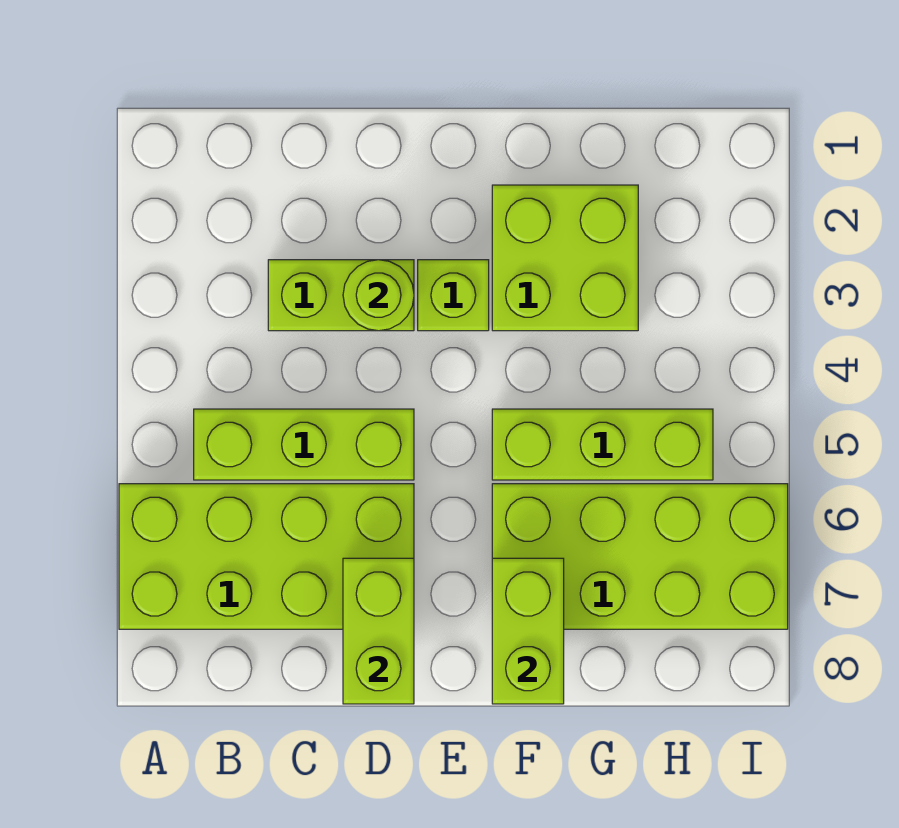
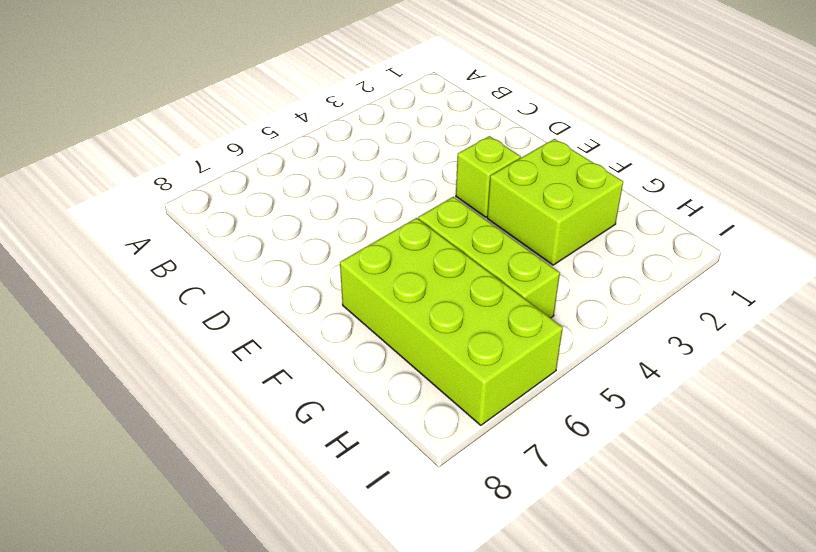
none -> lime 2x4 brick [119,484,414,629]
none -> lime 1x3 brick [194,409,414,480]

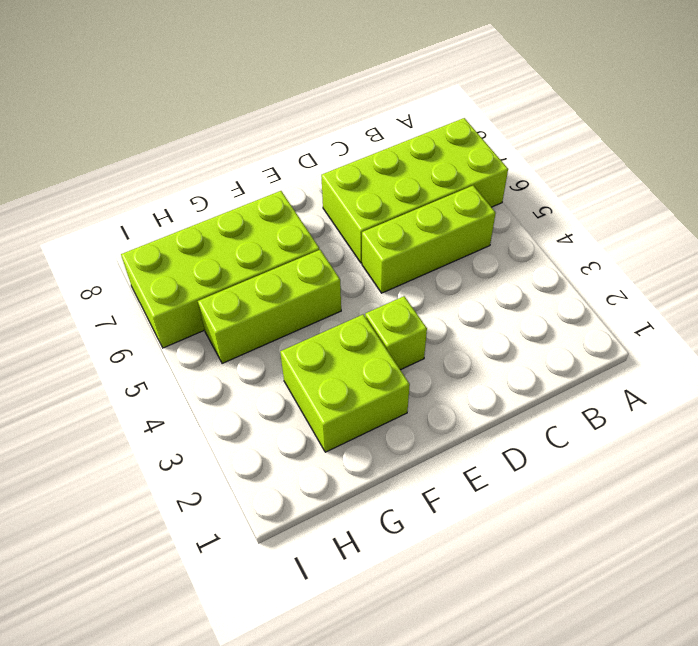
none -> lime 1x2 brick [268,260,414,331]
none -> lime 1x1 round brick [343,260,414,331]

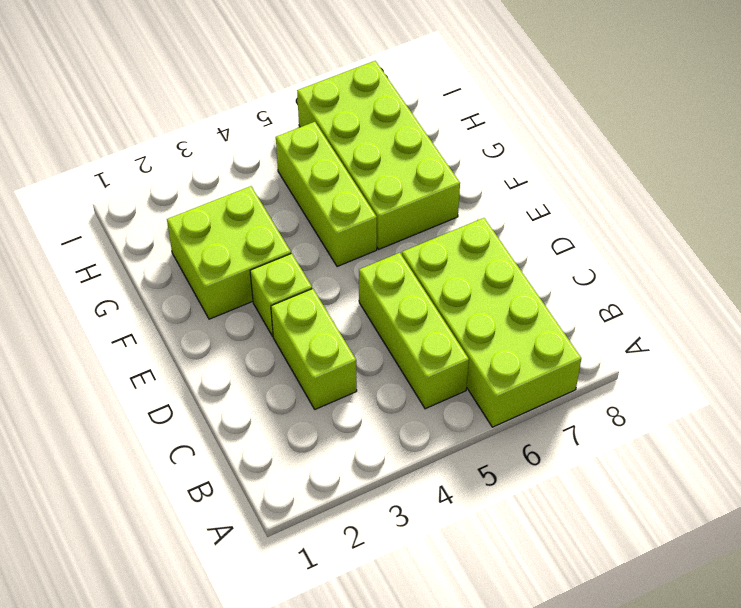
none -> lime 1x1 round brick [343,260,414,331]
none -> lime 1x2 brick [343,558,414,704]

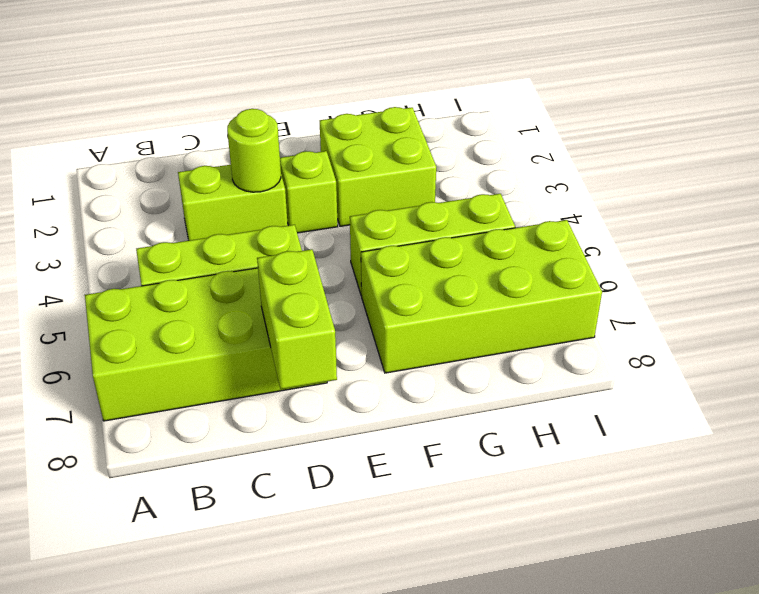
none -> lime 1x2 brick [492,558,564,704]

